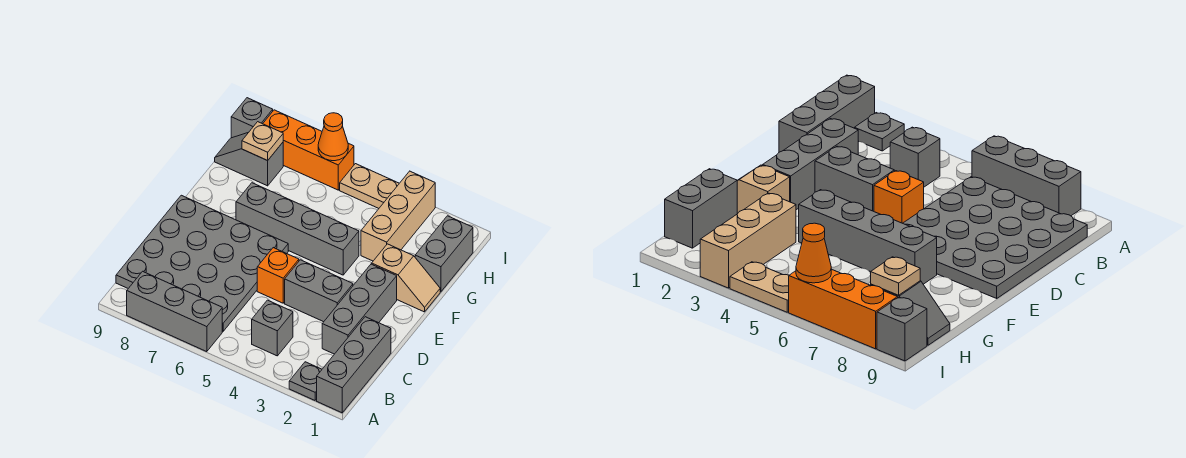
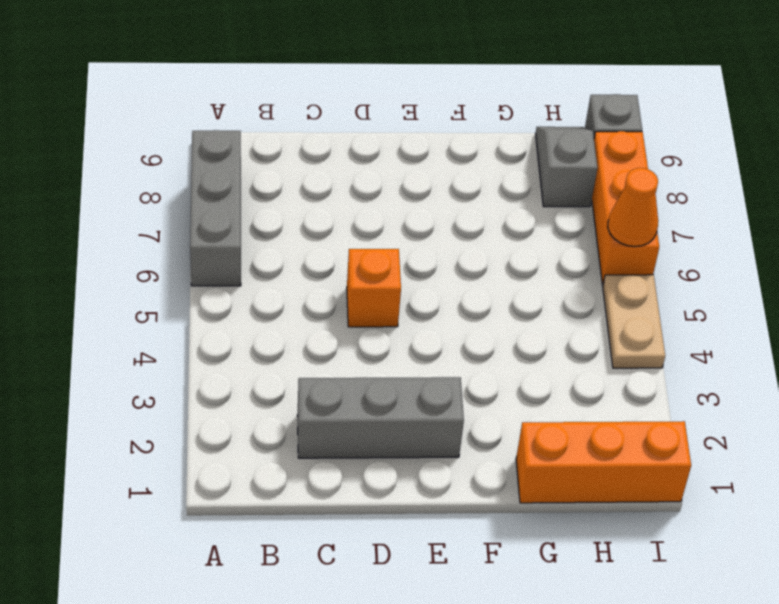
orange 1x3 brick [516,421,691,503] -> grey 1x2 brick [415,216,473,292]
none -> grey 1x3 brick [317,317,391,413]
none -> grey 1x1 plate [289,362,322,400]
none -> grey 1x1 brick [252,300,293,356]

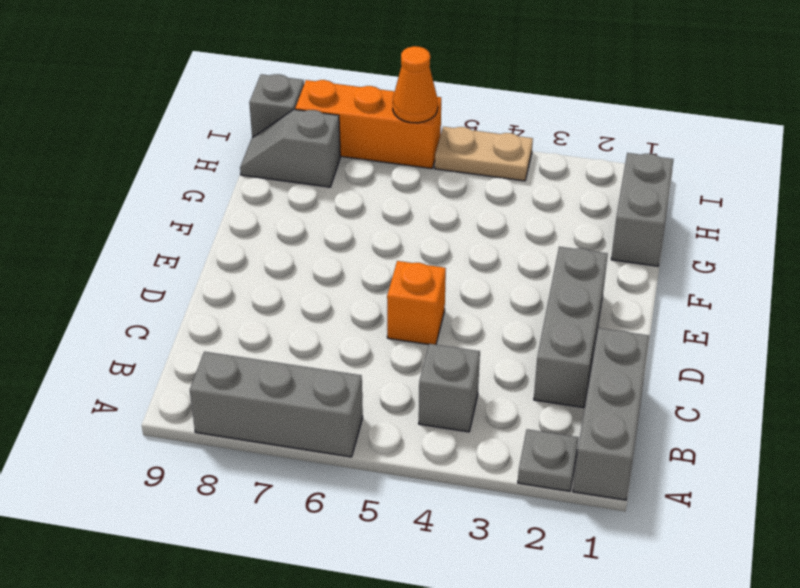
none -> grey 4x4 plate [116,195,288,331]
none -> grey 1x2 brick [285,260,353,322]
none -> tan 1x2 slope [372,244,440,312]

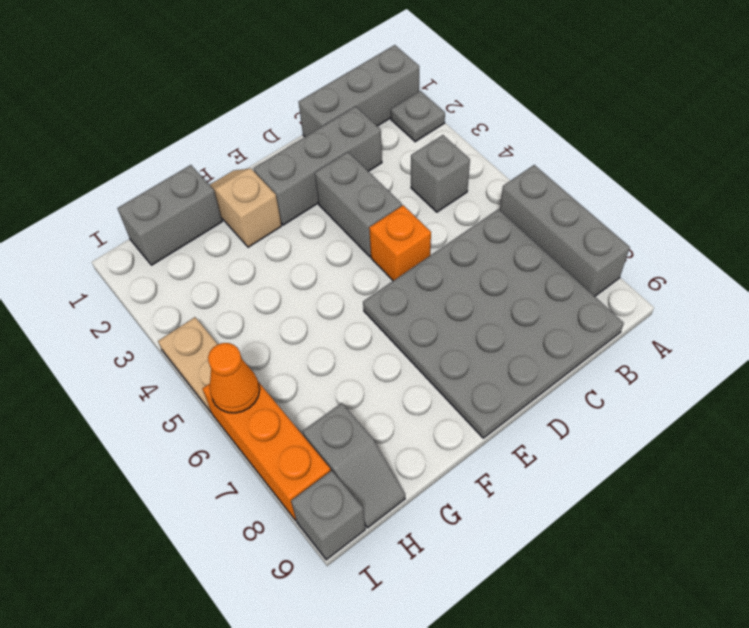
none -> grey 1x4 brick [236,183,359,275]
none -> tan 1x3 brick [361,171,435,261]
none -> tan 1x1 plate [242,122,283,160]

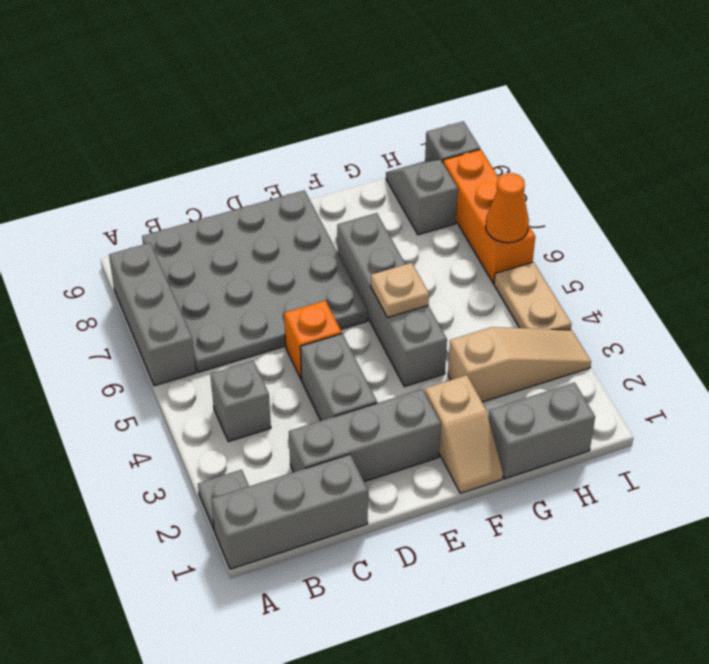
tan 1x1 plate [371,263,429,318] -> tan 1x1 plate moved to [242,122,283,160]
tan 1x3 slope [448,327,591,402] -> tan 1x3 brick [361,171,435,261]

